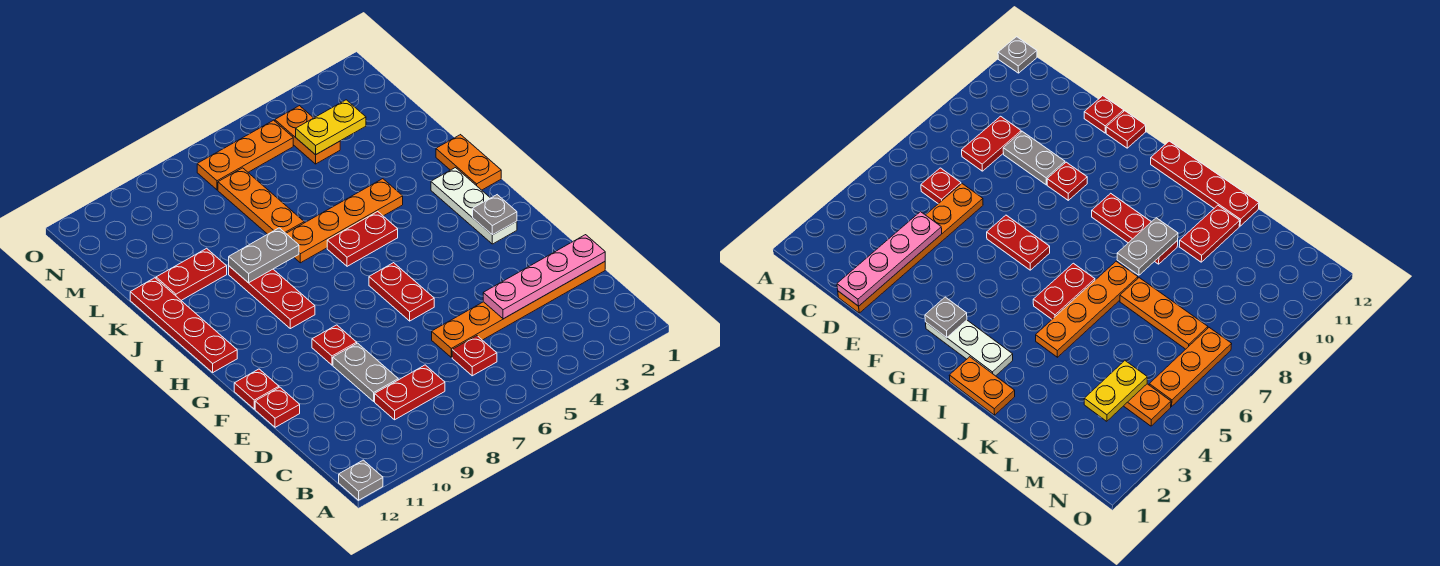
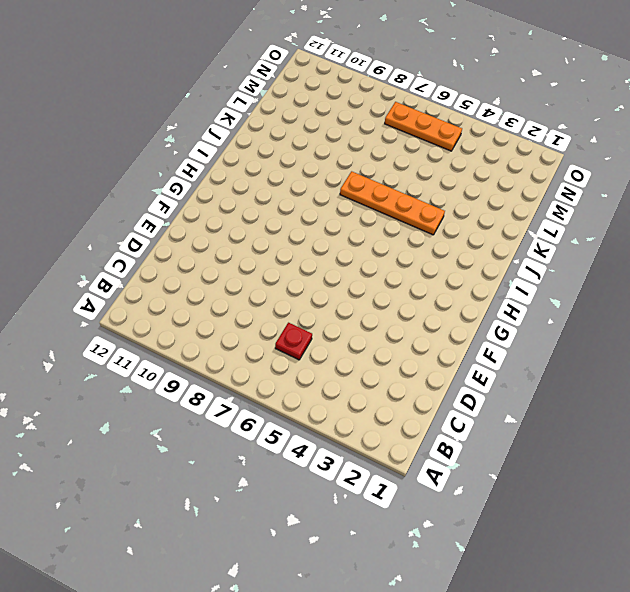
none -> grey 1x1 plate [339,460,383,500]
none -> red 1x2 plate [375,365,445,420]
none -> orange 1x6 plate [432,262,605,357]

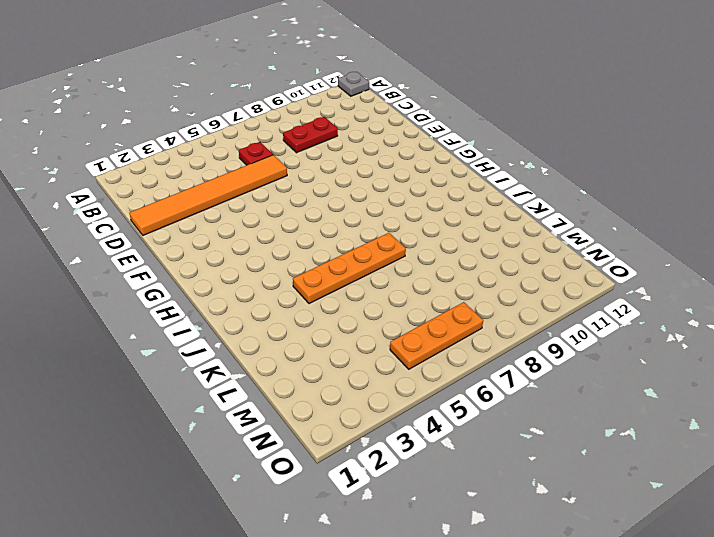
orange 1x6 tile [129,155,287,235] -> orange 1x6 plate [432,262,605,357]
none -> grey 1x2 plate [333,343,398,401]
none -> red 1x1 plate [255,387,300,427]
none -> red 1x2 plate [369,263,434,321]

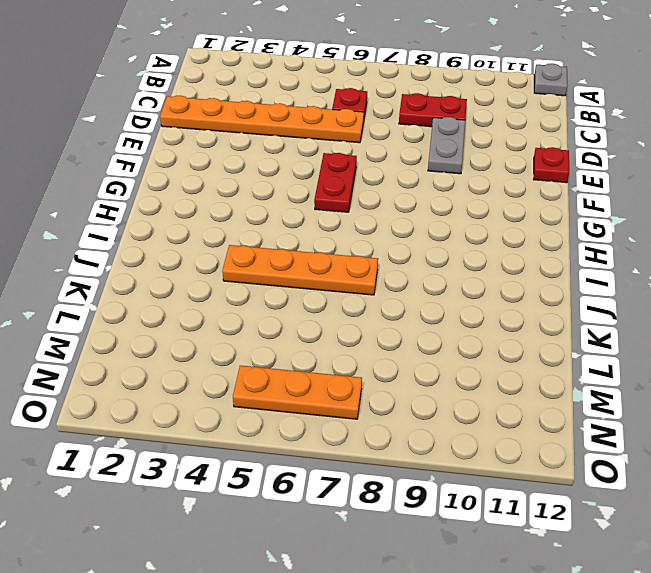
none -> red 1x1 plate [312,325,357,365]
none -> red 1x1 plate [234,369,279,409]
none -> white 1x3 plate [431,168,517,244]

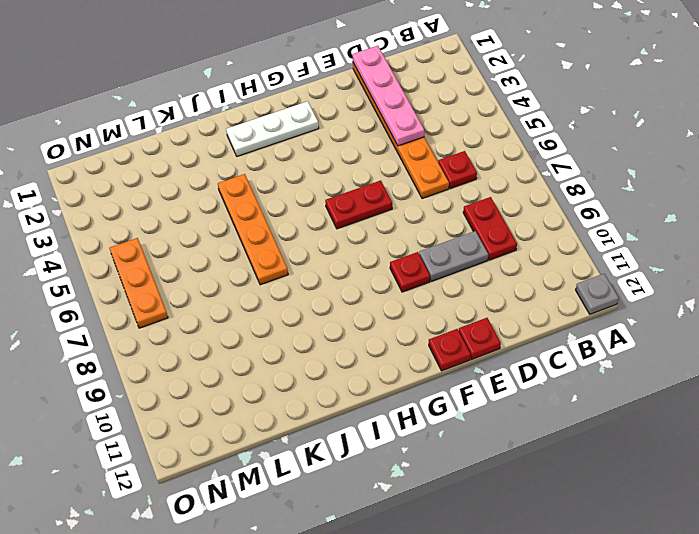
none -> red 1x3 plate [229,266,315,329]
none -> red 1x4 plate [130,278,237,372]
none -> orange 1x2 plate [436,135,501,190]

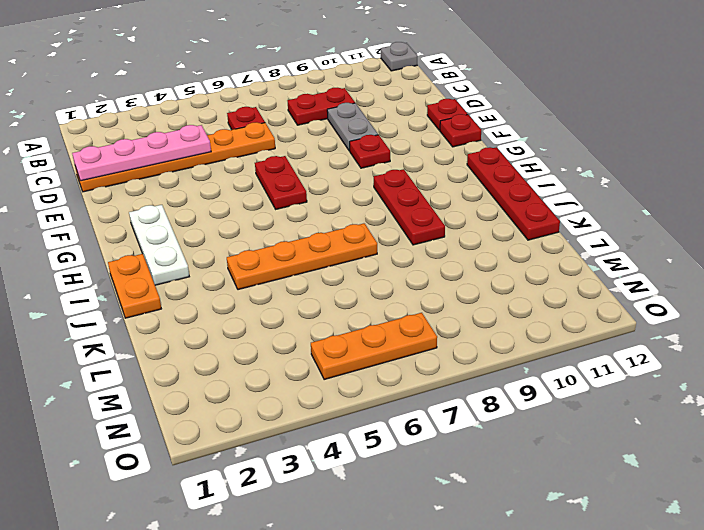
none -> red 1x2 plate [327,212,398,266]
none -> orange 1x3 plate [218,168,304,234]
none -> red 1x2 plate [156,248,227,300]

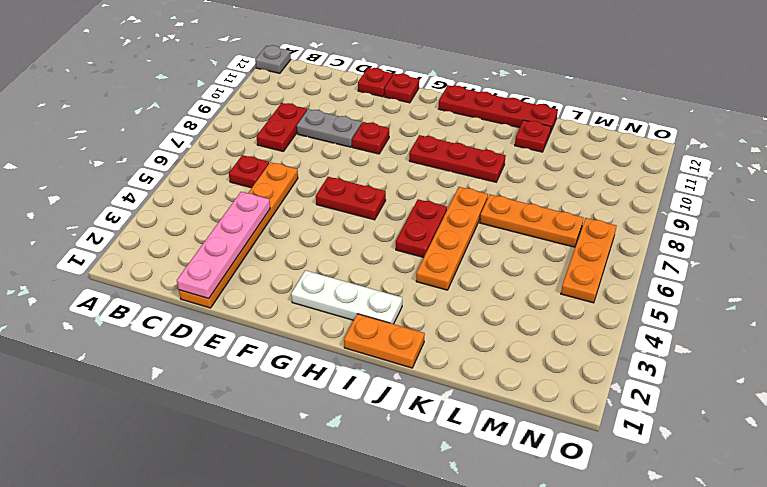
red 1x1 plate [515,120,551,152] -> red 1x2 plate [156,248,227,300]
none -> orange 1x2 plate [275,106,340,164]
none -> grey 1x1 plate [473,195,517,235]
none -> grey 1x2 plate [229,228,299,283]

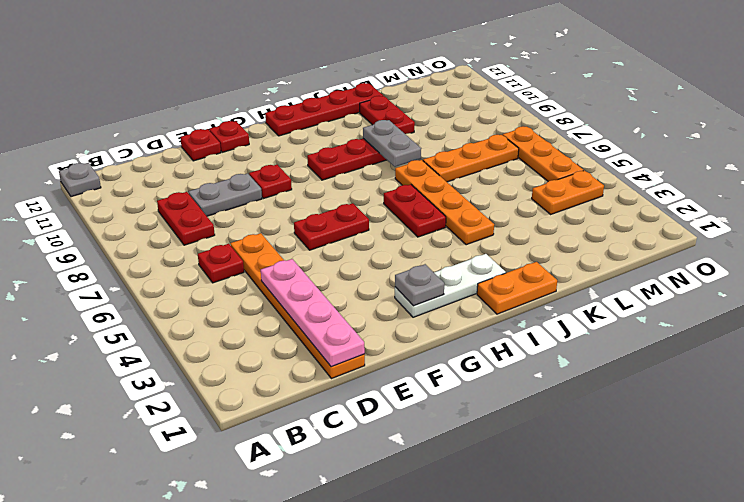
none -> yellow 1x2 plate [296,100,366,155]

